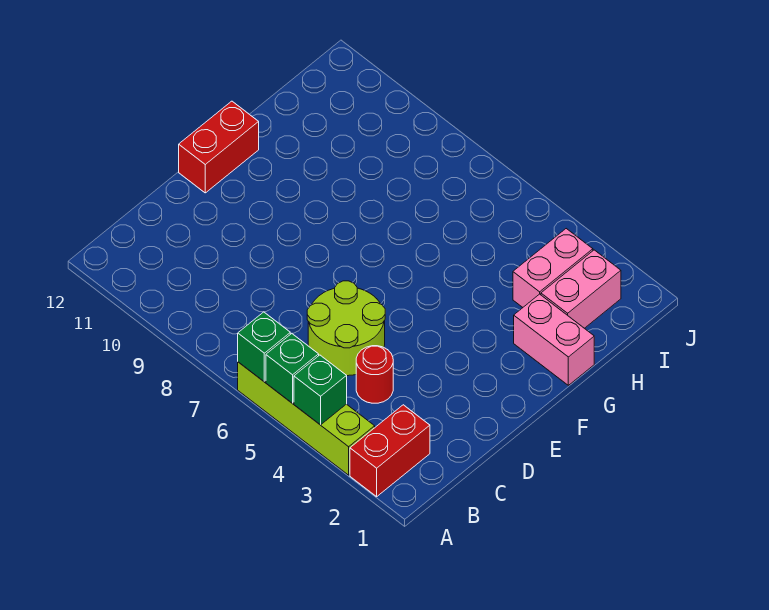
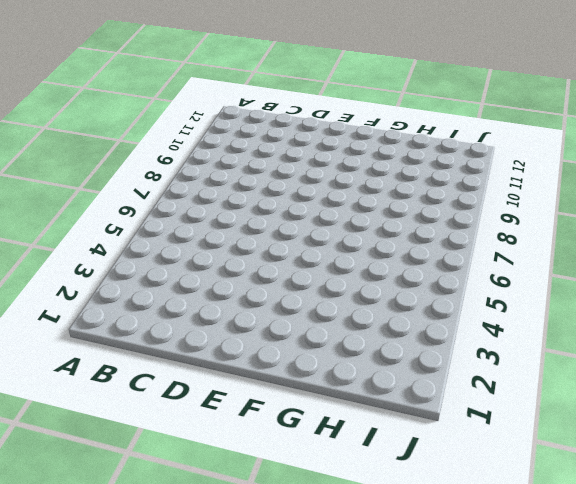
none -> red 1x2 brick [350,405,430,497]
none -> lime 1x4 brick [238,362,375,475]

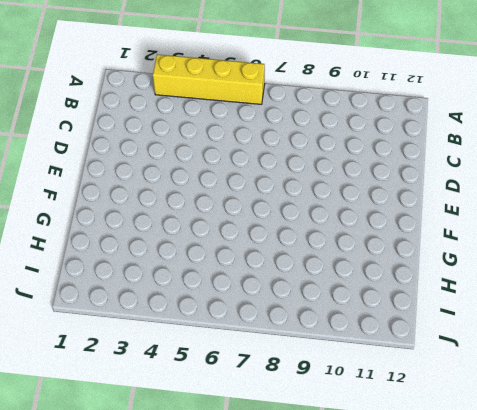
yellow 1x4 brick [153,54,265,104] -> lime 1x4 brick [238,362,375,475]
none -> red 1x2 brick [350,405,430,497]
none -> red 1x1 round brick [356,346,393,403]

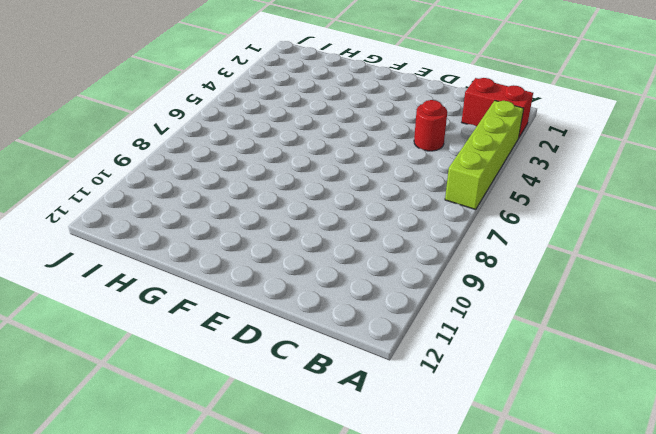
none -> lime 2x2 round brick [307,281,385,376]
none -> red 1x2 brick [179,101,259,193]

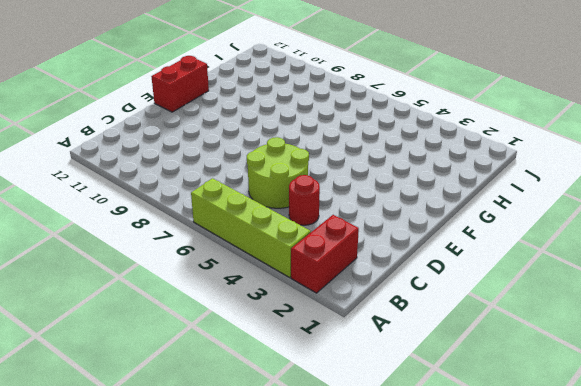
none -> pink 1x2 brick [514,294,594,385]
none -> pink 1x2 brick [541,250,621,328]

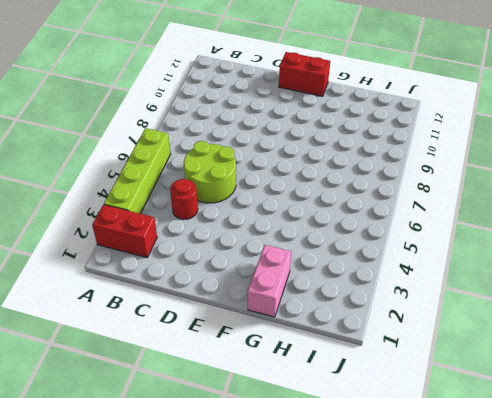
none -> pink 1x2 brick [541,250,621,328]
none -> pink 1x2 brick [513,229,593,307]

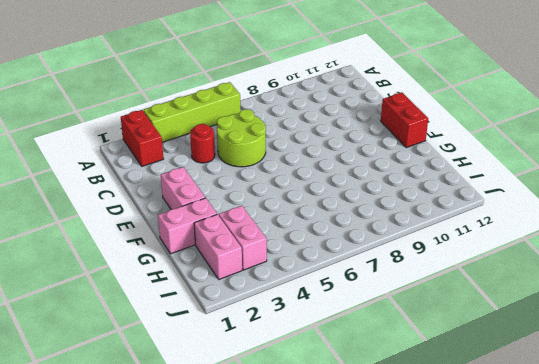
pink 1x2 brick [161,167,205,209] -> none
none -> green 1x1 brick [294,355,347,425]
none -> green 1x1 brick [266,334,319,403]

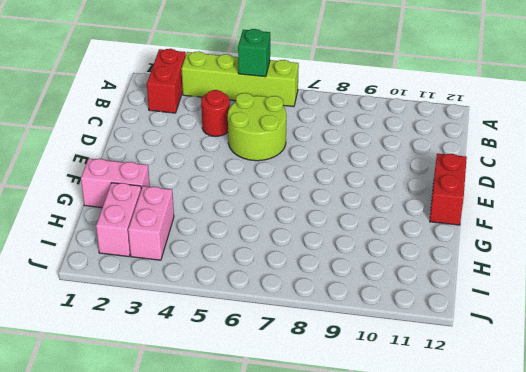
none -> green 1x1 brick [294,355,347,425]
none -> green 1x1 brick [238,312,290,382]

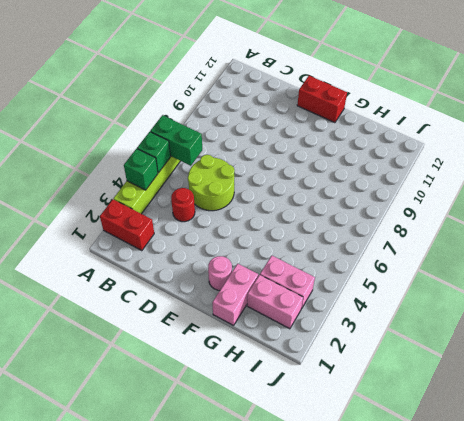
green 1x2 brick [150,115,202,166] -> green 1x1 brick [238,312,290,382]
pink 1x1 round brick [208,256,232,290] -> none

